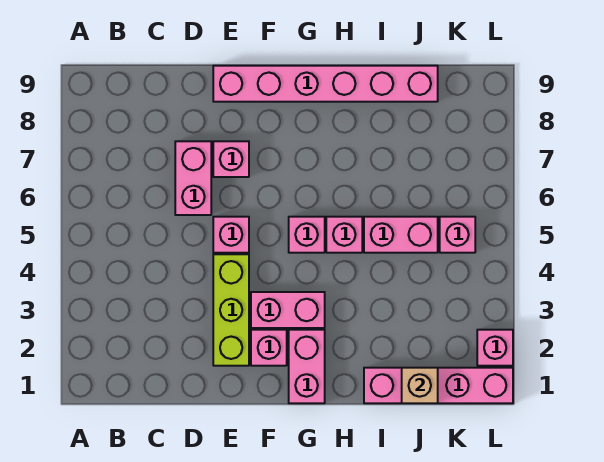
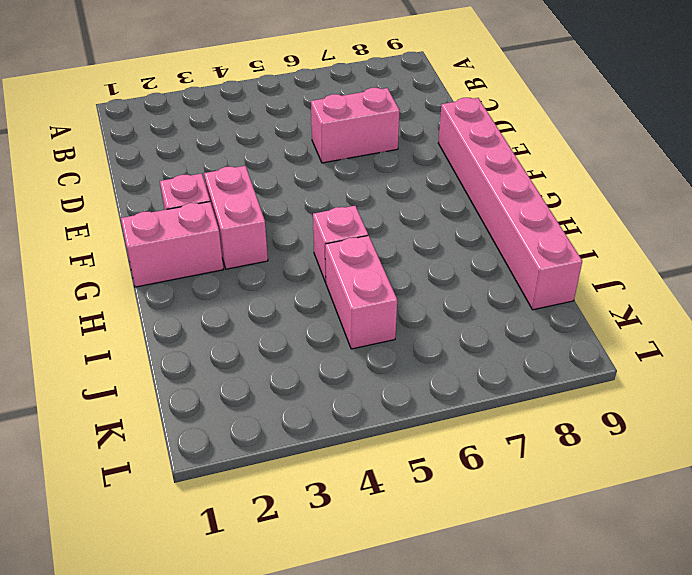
none -> lime 1x3 brick [213,254,249,366]
none -> pink 1x1 brick [213,217,249,253]
none -> pink 1x1 brick [213,141,249,177]

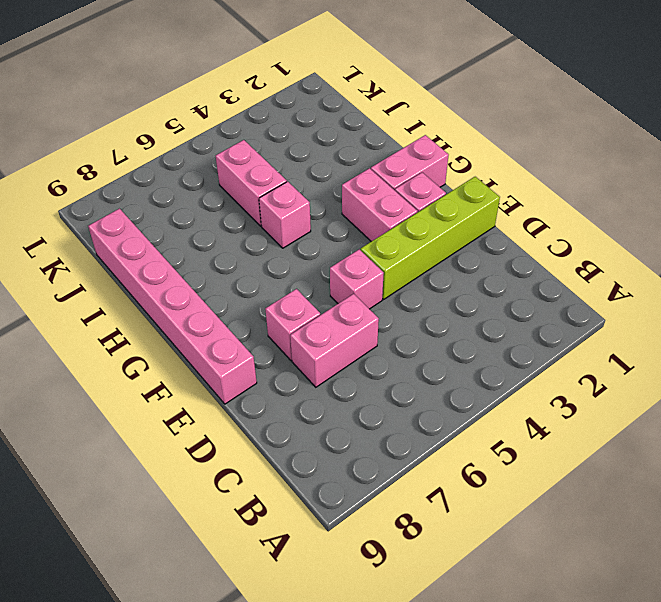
lime 1x4 brick [361,177,500,299] -> lime 1x3 brick [213,254,249,366]
none -> pink 1x1 brick [289,217,325,253]
none -> pink 1x4 brick [364,368,513,403]
none -> pink 1x1 brick [440,217,475,253]

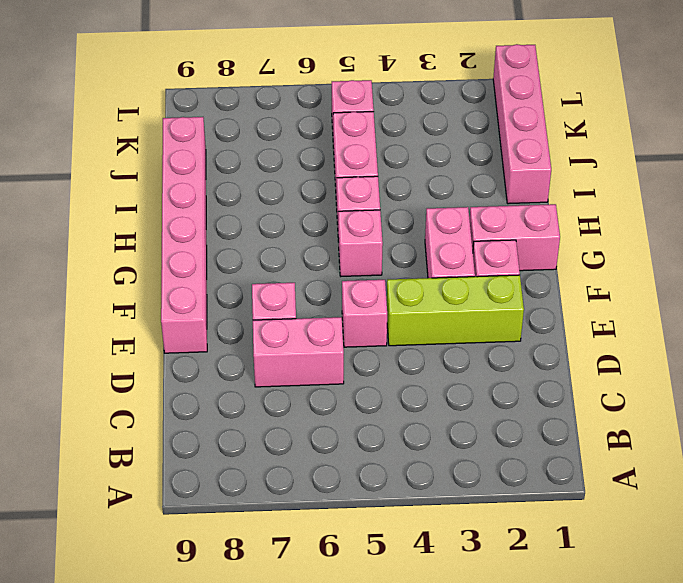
none -> pink 1x1 brick [477,330,513,366]
none -> tan 1x1 brick [402,368,438,403]

